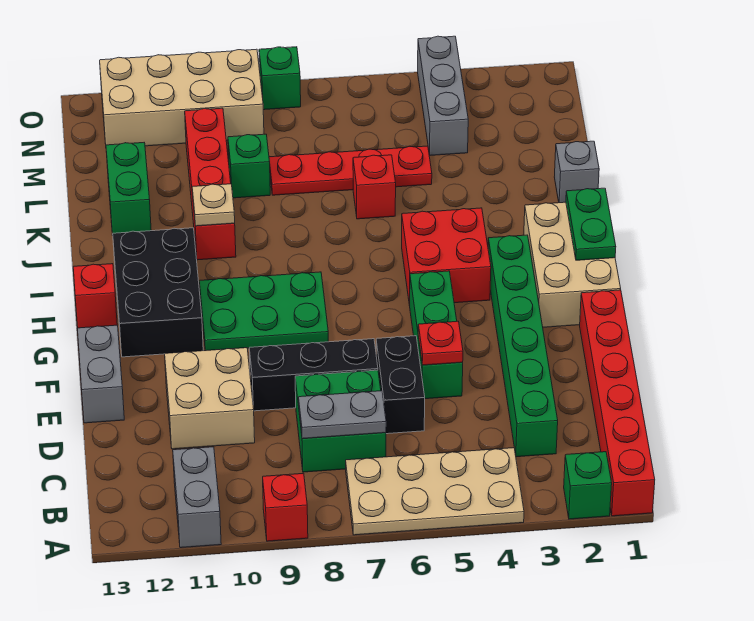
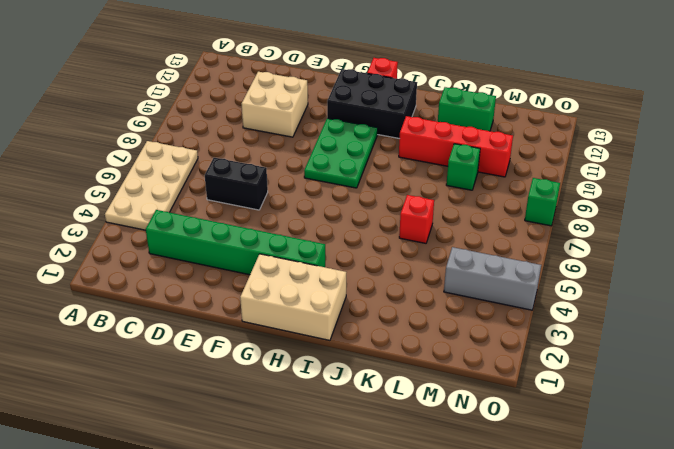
none -> red 1x6 brick [580,290,655,516]
none -> green 1x1 brick [564,452,612,519]
none -> red 1x1 brick [263,473,308,541]
none -> grey 1x2 brick [173,447,221,548]

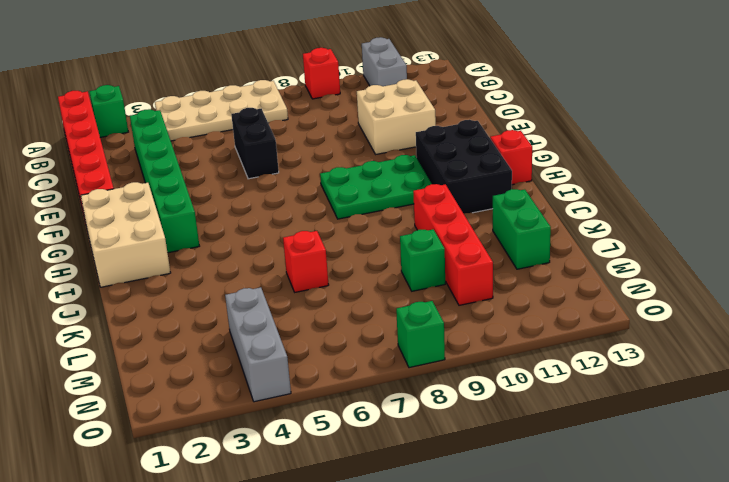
none -> green 2x2 brick [295,370,386,472]
none -> green 1x3 brick [409,271,463,399]
none -> black 1x3 brick [249,339,378,411]
none -> grey 1x2 brick [77,325,124,423]

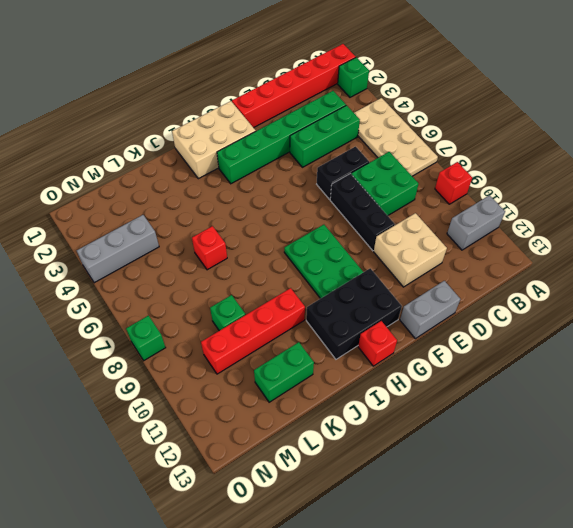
green 1x3 brick [290,105,360,167] -> green 1x3 brick moved to [409,271,463,399]
none -> red 2x2 brick [402,208,491,306]
none -> grey 1x1 brick [554,141,599,203]
none -> red 1x4 plate [269,146,432,195]
none -> tan 2x4 brick [100,49,264,146]

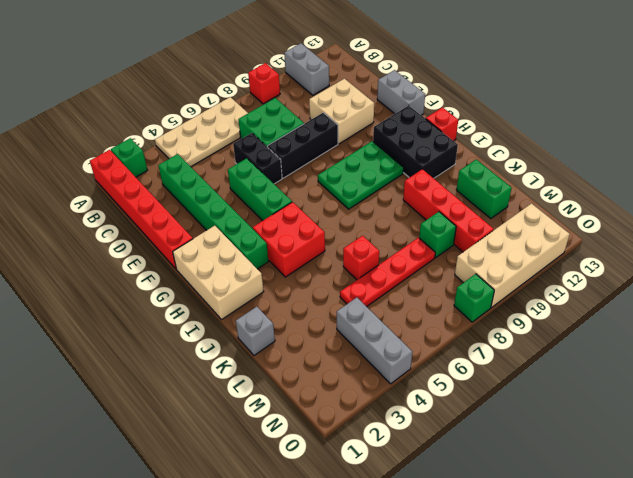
none -> grey 1x2 plate [299,391,386,439]
none -> red 1x1 plate [418,321,463,365]
none -> green 1x2 plate [566,188,616,260]
none -> tan 1x1 plate [192,184,235,226]

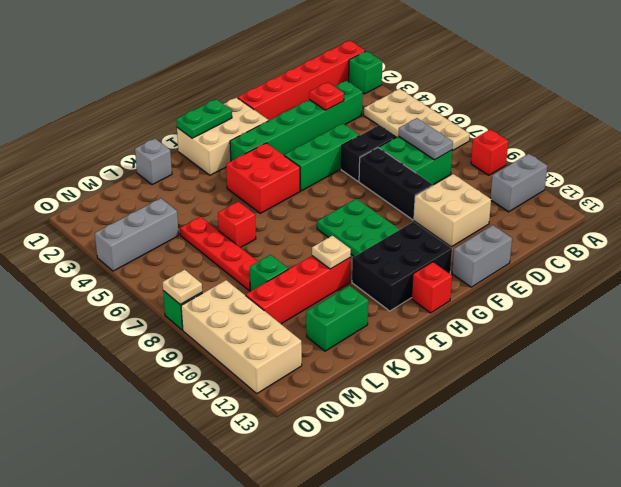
red 1x1 plate [309,82,344,110] -> red 1x1 plate moved to [418,321,463,365]
tan 1x1 plate [162,270,202,304] -> none

